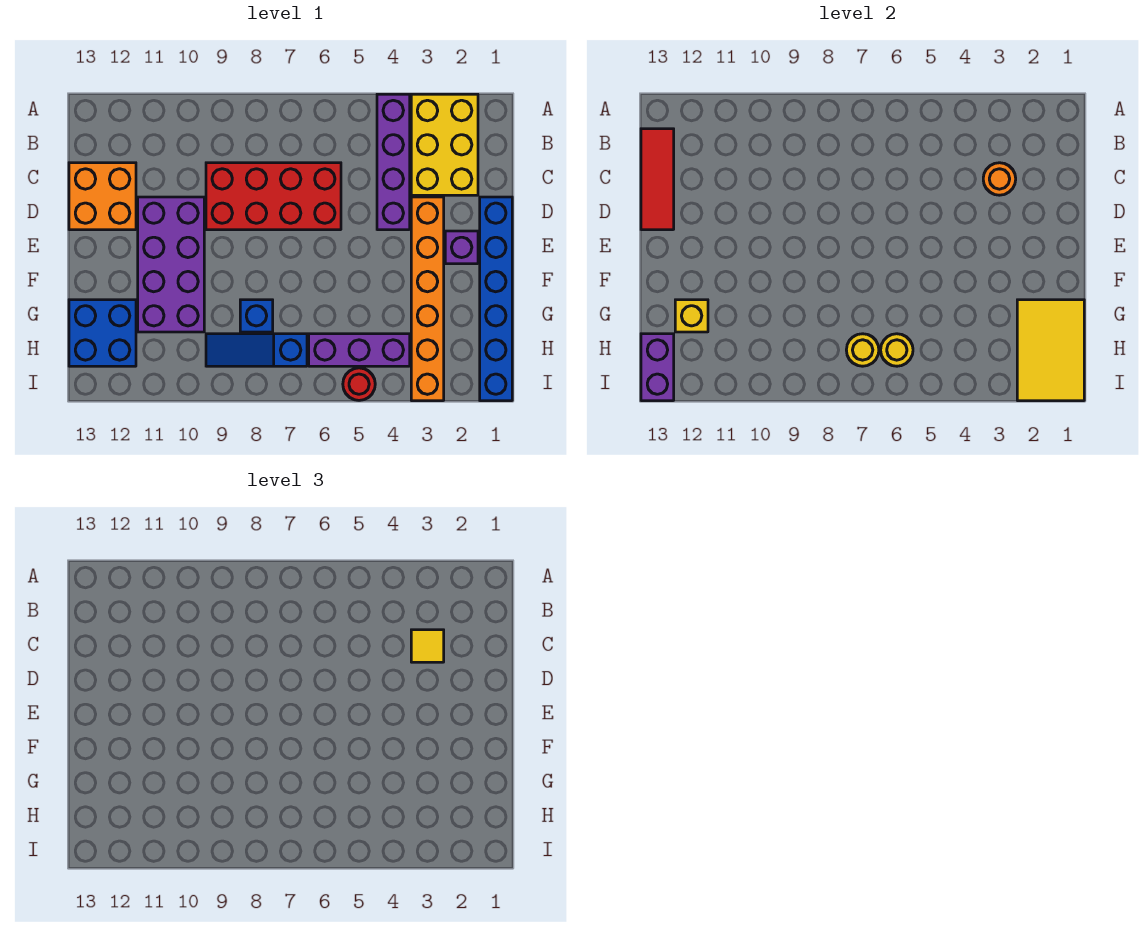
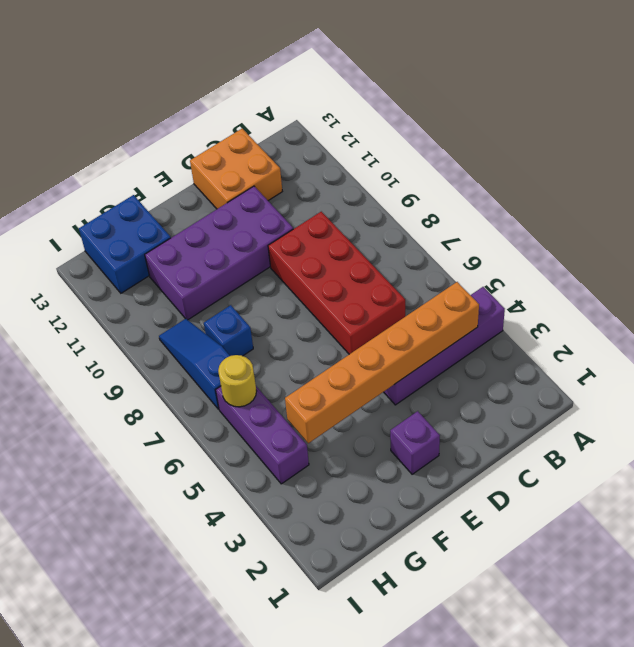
orange 1x6 brick [285,282,479,443] -> orange 1x6 brick moved to [411,197,444,401]
none -> yellow 2x3 brick [411,94,478,195]
none -> blue 1x6 brick [480,197,512,401]
none -> red 1x1 round brick [343,368,375,400]

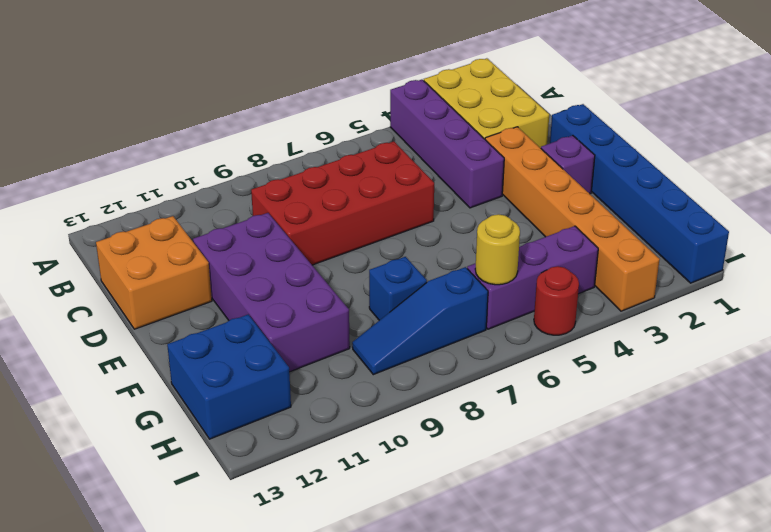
none -> red 1x3 tile [641,129,674,230]
none -> orange 1x1 round brick [983,163,1016,195]
none -> yellow 2x3 tile [1017,300,1084,401]

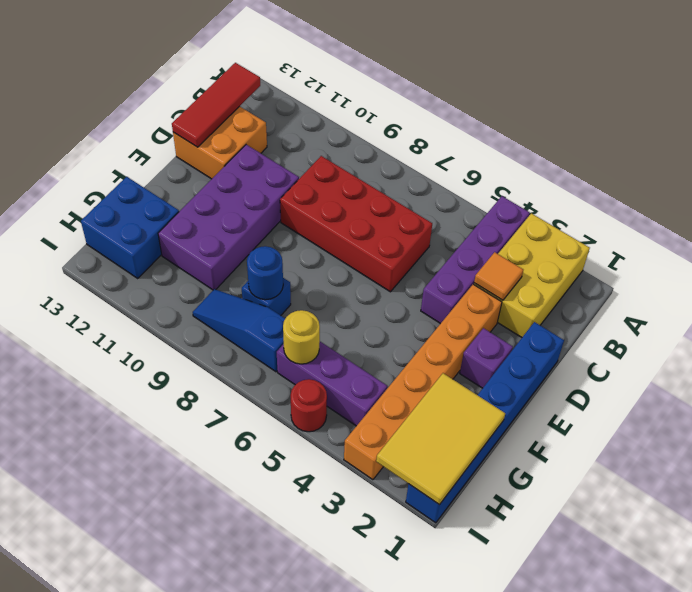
orange 1x1 tile [474,252,523,300] -> orange 1x1 round brick [983,163,1016,195]
blue 1x1 round brick [247,246,283,300] -> none
none -> yellow 1x1 brick [675,300,708,332]
none -> yellow 1x1 round brick [846,334,879,366]
none -> purple 1x2 brick [641,334,674,401]

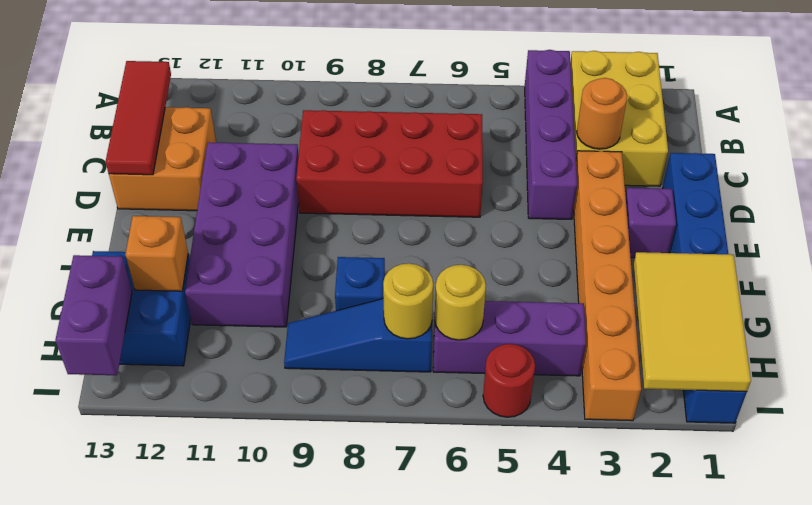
orange 1x1 brick [125,216,188,291] -> yellow 1x1 brick [675,300,708,332]
none -> yellow 1x1 tile [411,630,444,662]

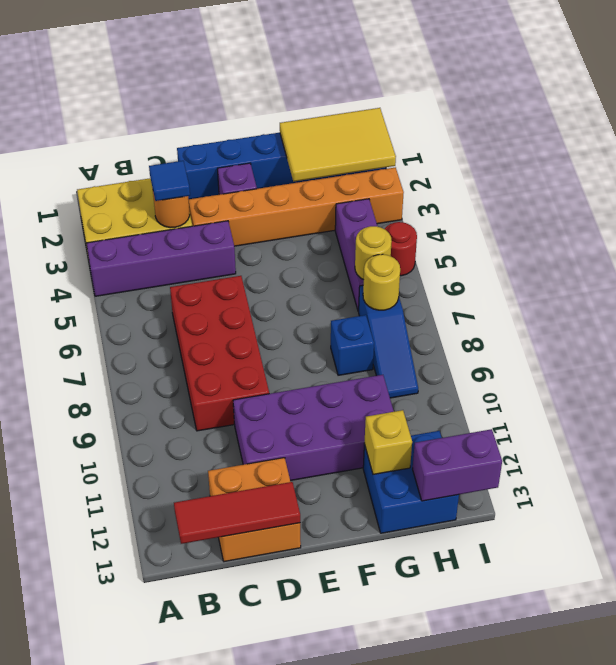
blue 1x1 tile [149,161,190,201] -> yellow 1x1 tile [411,630,444,662]

